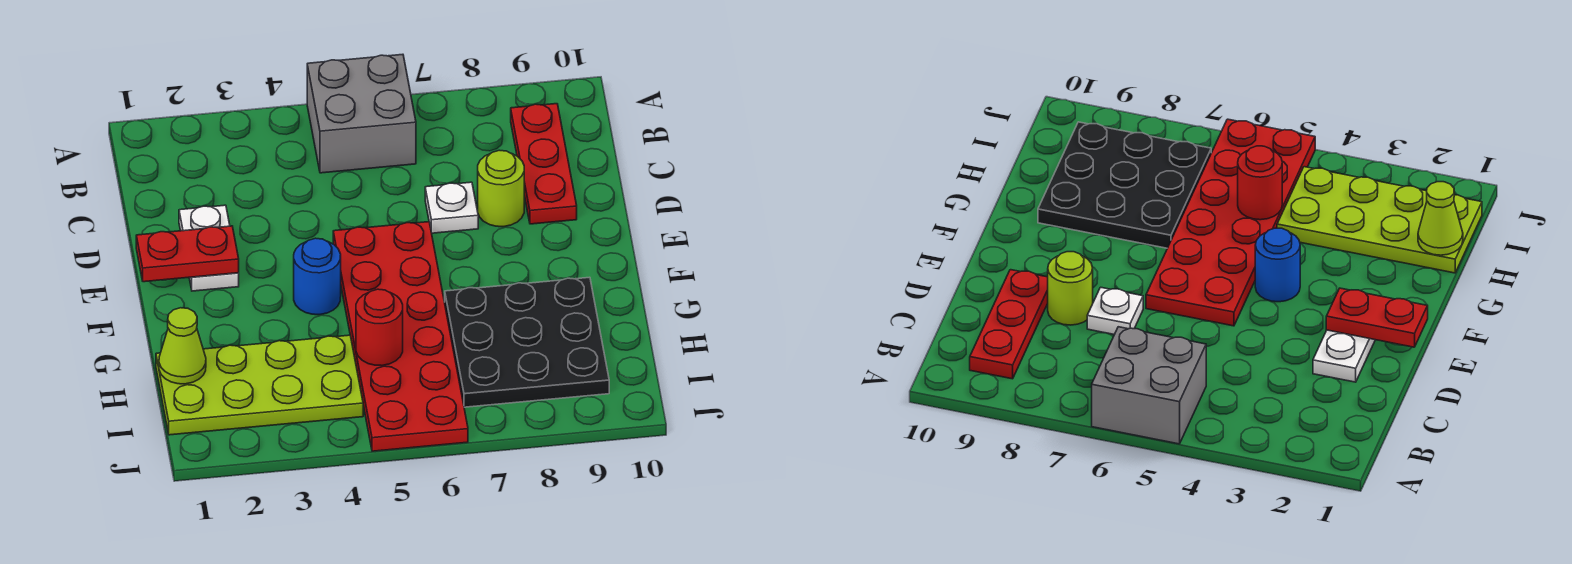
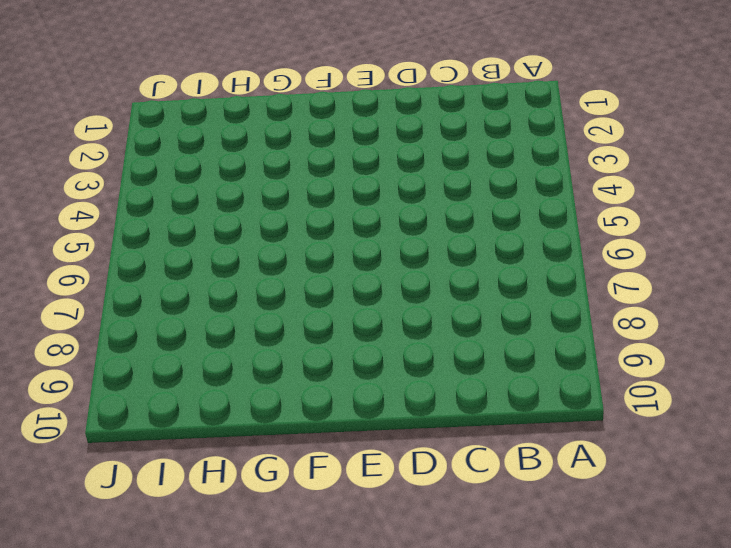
none -> grey 2x2 brick [307,54,416,173]
none -> red 1x3 plate [511,104,577,224]
none -> white 1x2 plate [179,205,239,291]

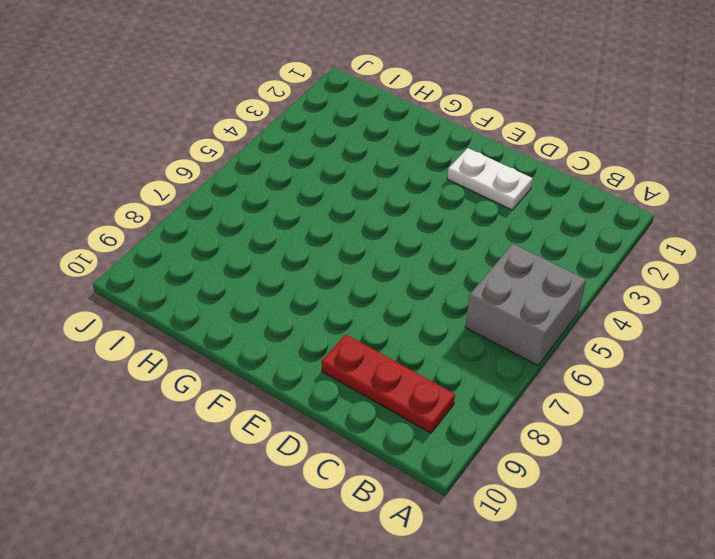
none -> white 1x1 plate [425,182,478,233]
none -> lime 1x1 round brick [478,150,524,227]
none -> red 2x6 plate [333,222,468,451]

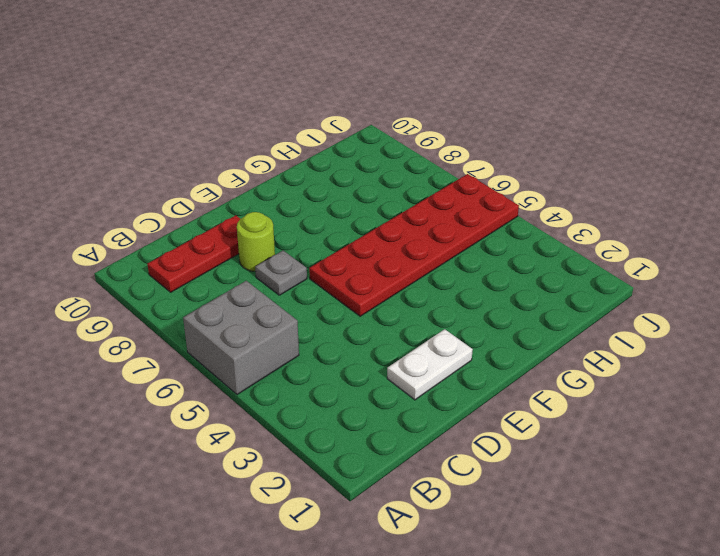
grey 1x1 plate [255,251,307,295] -> white 1x1 plate [425,182,478,233]
none -> blue 1x1 round brick [294,238,341,315]
none -> black 3x3 plate [445,277,609,407]
none -> lime 2x4 plate [156,335,363,435]

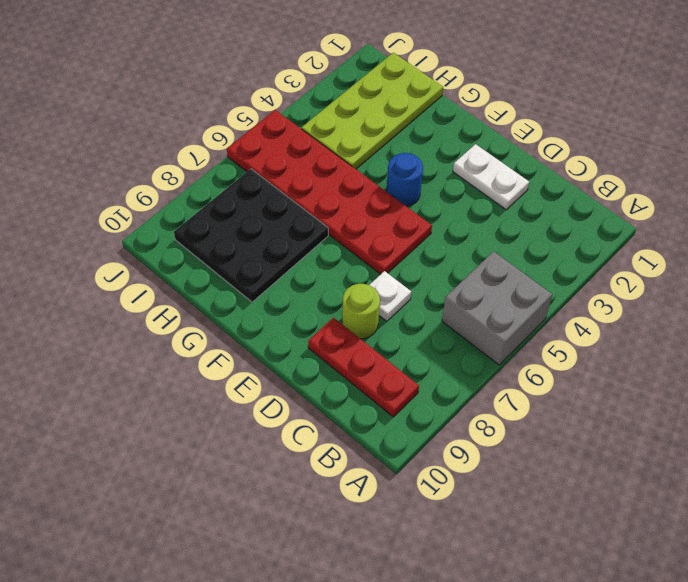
none -> red 1x2 plate [136,226,239,282]
none -> lime 1x1 cone [159,308,206,384]
none -> red 1x1 round brick [356,289,403,366]

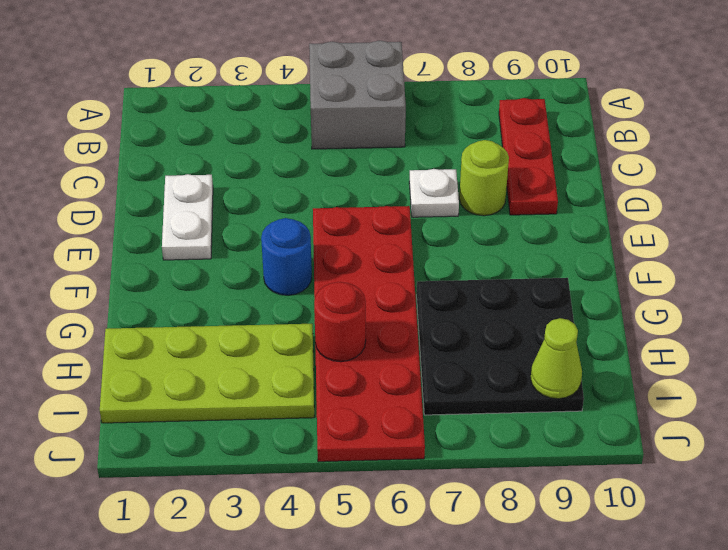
lime 1x1 cone [530,318,582,399] -> lime 1x1 cone moved to [159,308,206,384]
none -> red 1x2 plate [136,226,239,282]

